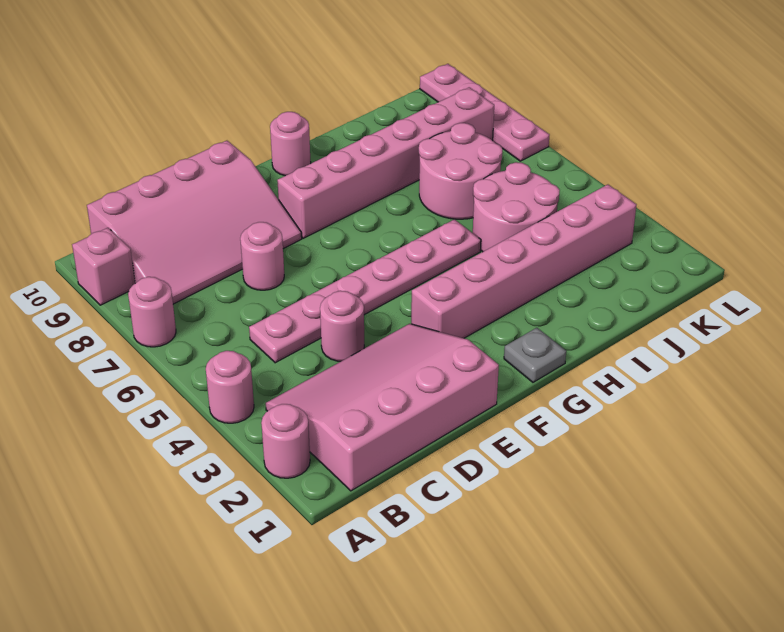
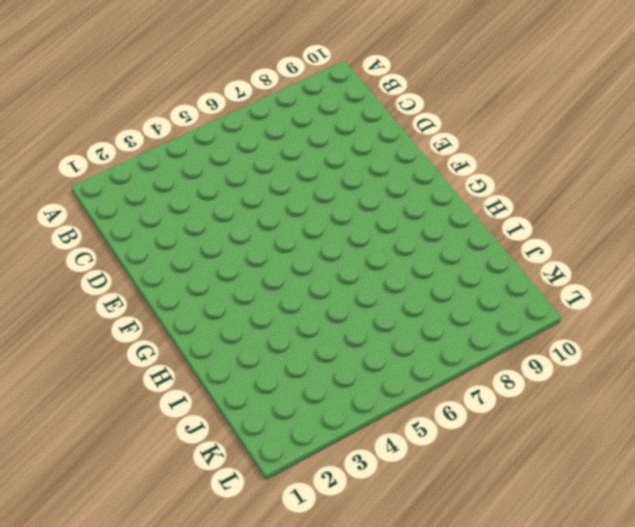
none -> pink 1x1 round brick [261,404,310,478]
none -> pink 1x1 round brick [206,351,254,423]
none -> pink 1x1 round brick [128,277,176,347]

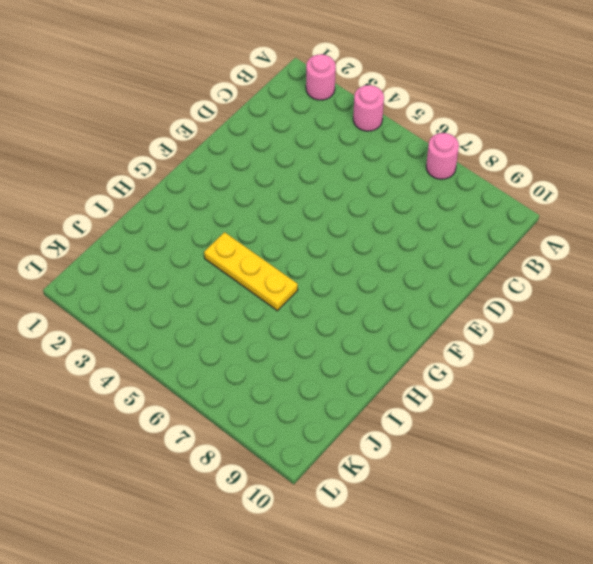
yellow 1x3 plate [204,232,298,311] -> pink 1x6 plate [249,219,481,363]
none -> pink 1x1 brick [72,228,135,305]
none -> pink 3x4 slope [266,324,499,491]
none -> pink 3x4 slope [87,141,302,304]

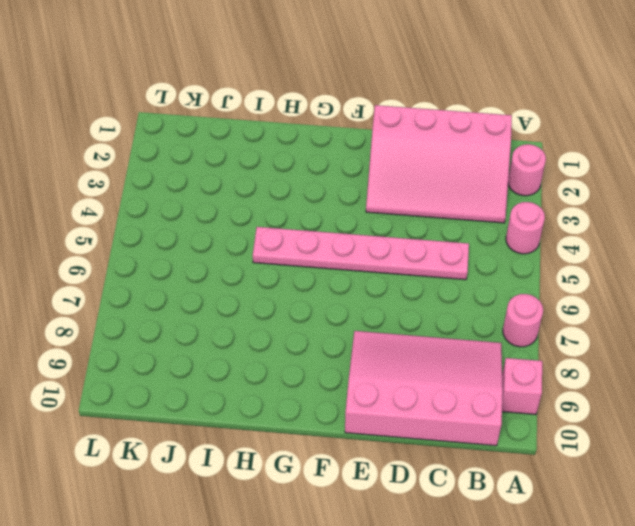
none -> pink 1x1 round brick [320,291,364,361]
none -> pink 1x1 round brick [240,222,284,290]
none -> pink 1x6 brick [411,185,636,338]

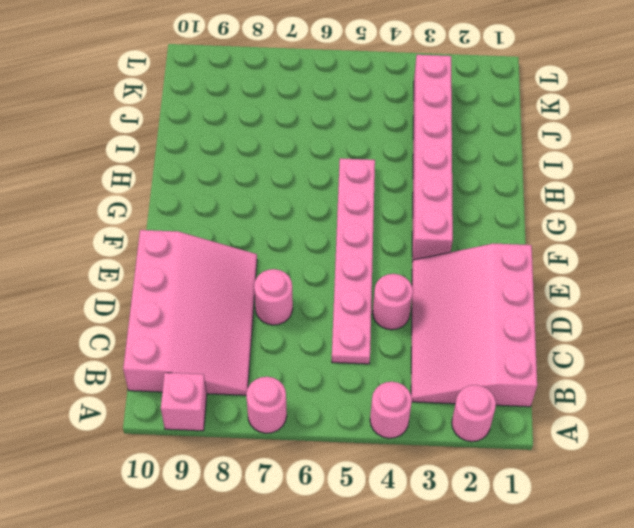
none -> pink 1x6 brick [277,87,494,238]
none -> grey 1x1 plate [504,328,566,382]
none -> pink 1x1 round brick [270,112,311,176]

